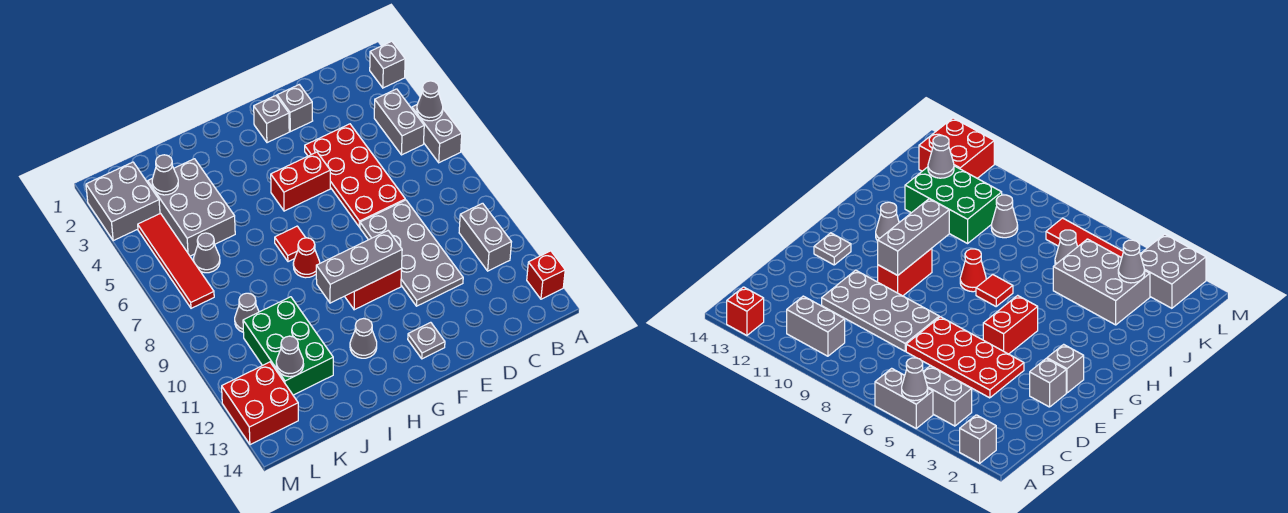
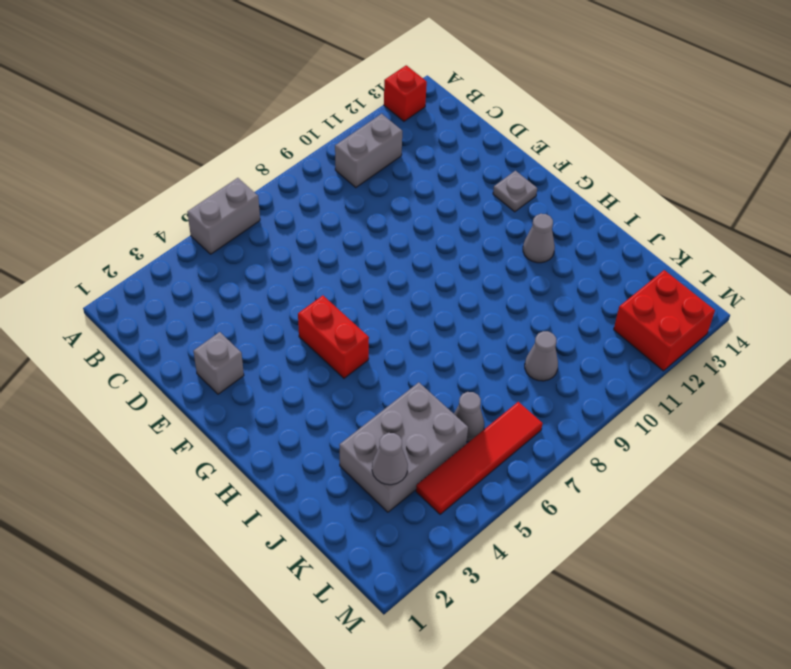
none -> grey 1x1 brick [370,41,405,88]
none -> grey 1x2 brick [374,89,424,155]
none -> red 2x4 plate [305,124,405,227]

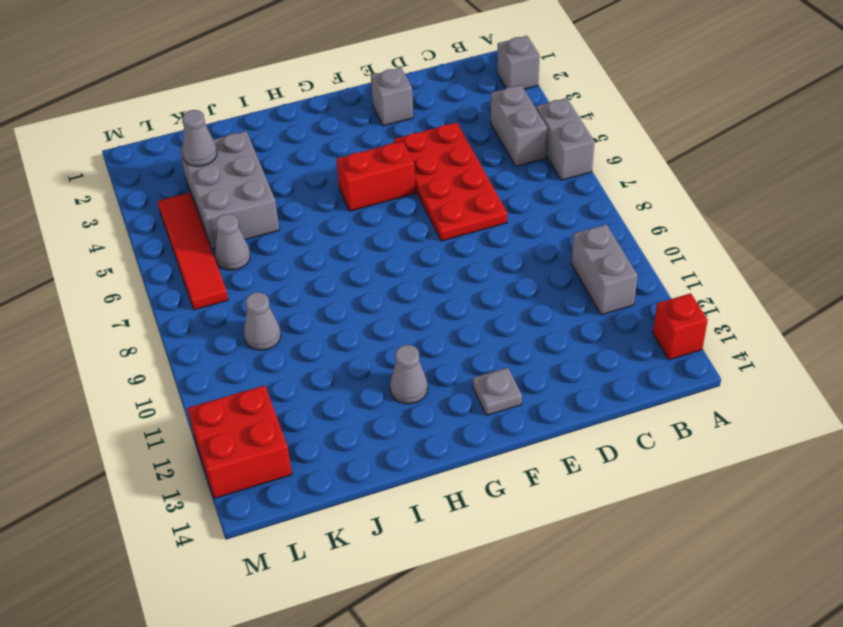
none -> grey 2x4 plate [360,200,463,306]
none -> grey 1x1 brick [254,96,289,143]
none -> red 1x2 brick [345,268,402,310]

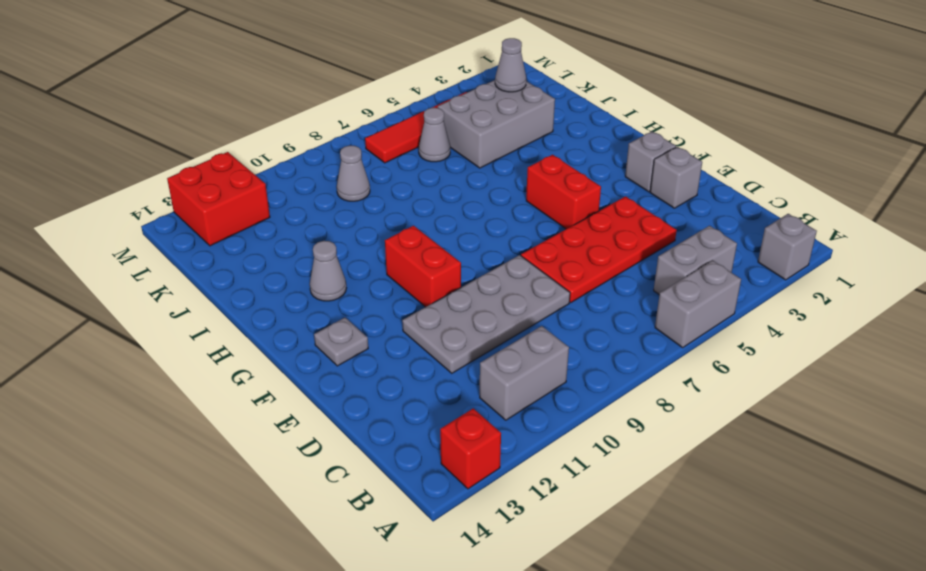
none -> red 1x1 tile [275,226,306,262]
none -> red 1x1 cone [293,238,320,278]
none -> green 2x3 brick [243,297,333,395]

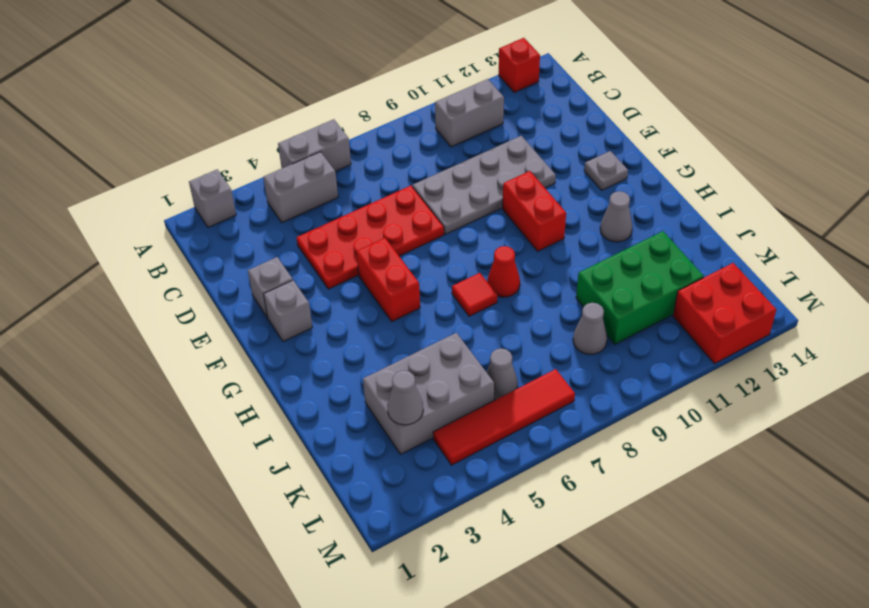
none -> grey 2x2 brick [86,162,160,241]
none -> grey 1x1 cone [417,81,443,121]
none -> grey 1x3 brick [316,231,402,303]

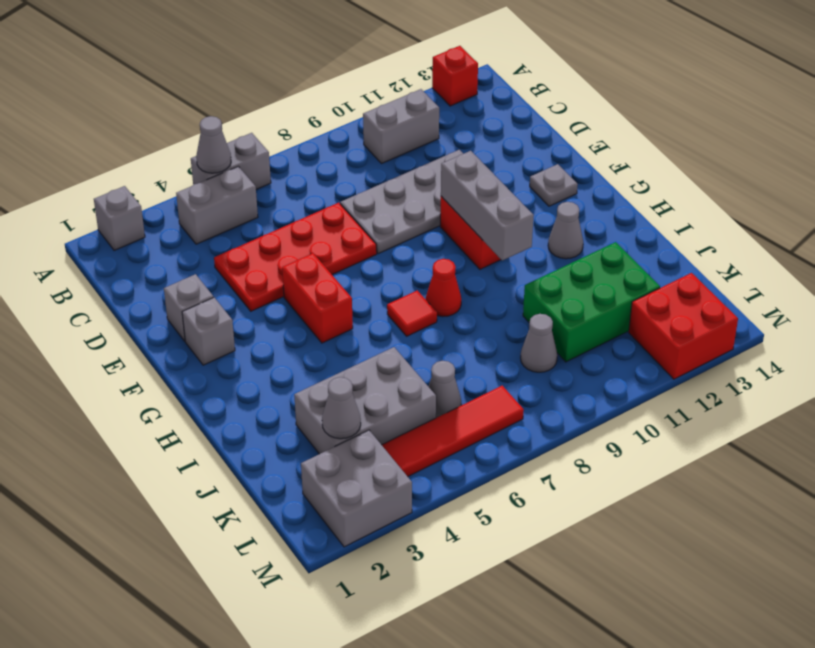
none -> grey 1x1 cone [276,336,304,377]

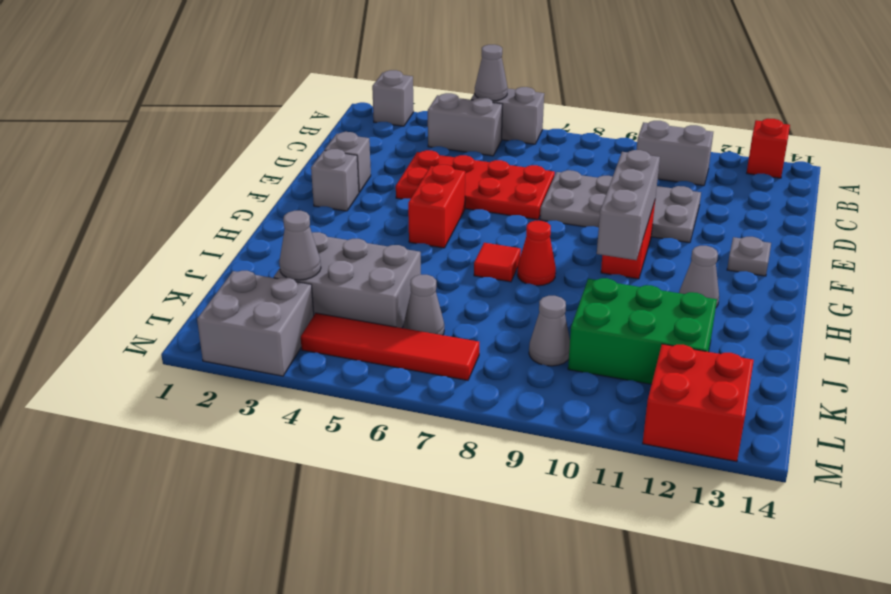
none -> grey 1x1 cone [276,336,304,377]

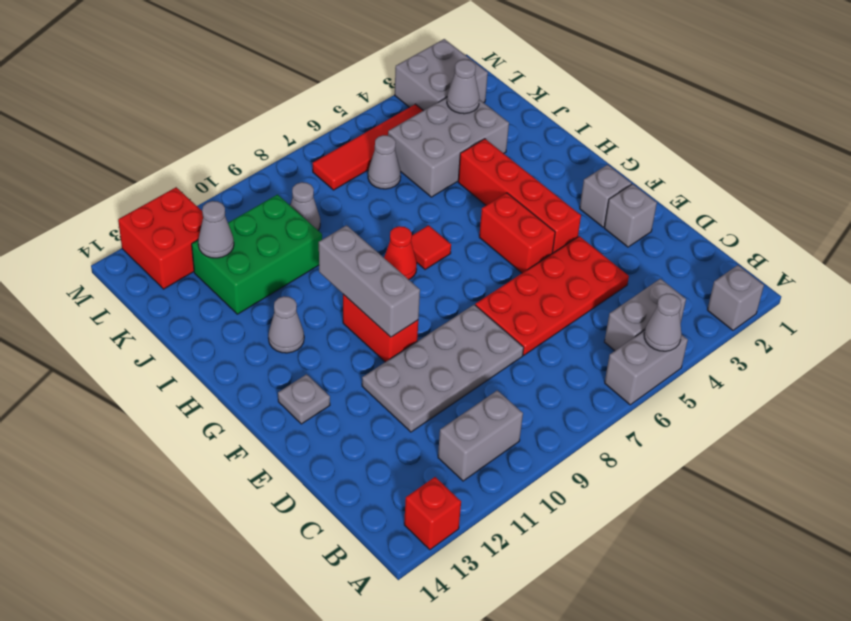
red 1x4 brick [458,139,581,253] -> none

